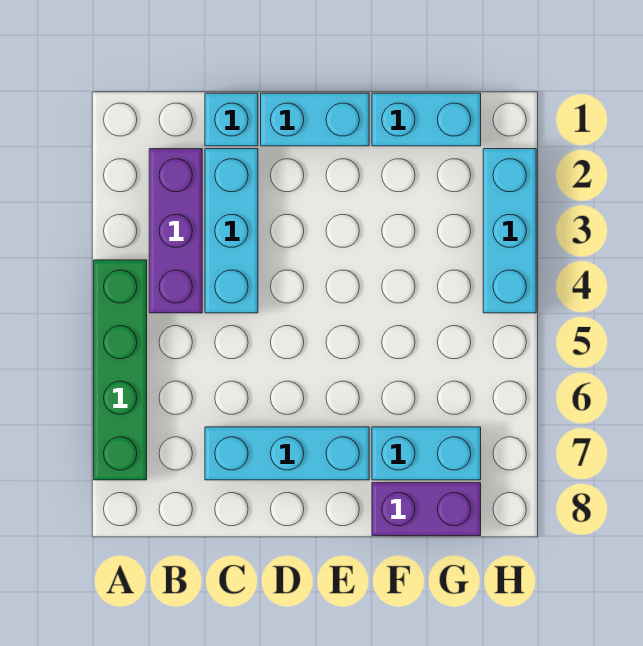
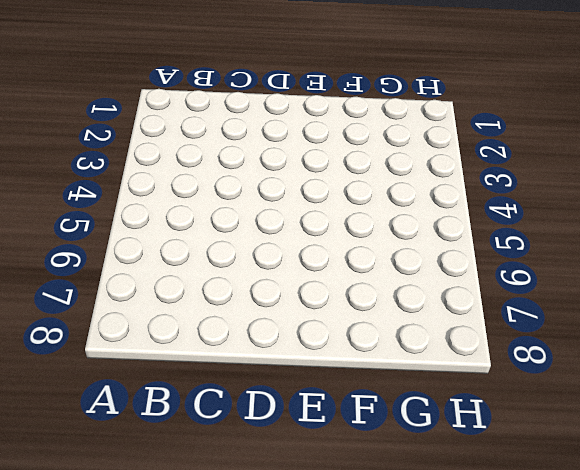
none -> green 1x4 brick [94,260,147,480]
none -> purple 1x3 brick [149,149,202,313]

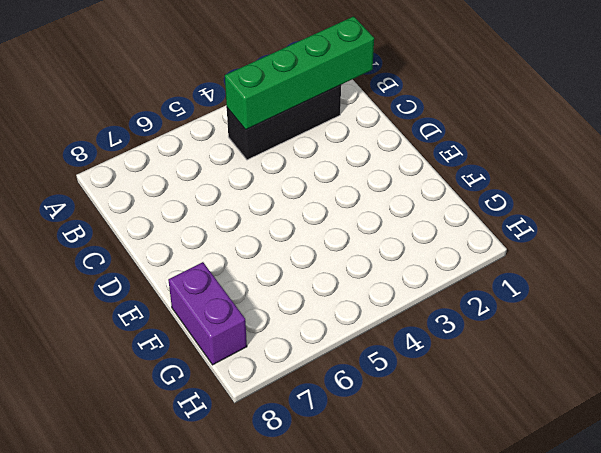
green 1x4 brick [225,16,374,130] -> green 1x4 brick moved to [94,260,147,480]
black 1x3 brick [227,85,341,160] -> purple 1x3 brick [149,149,202,313]
none -> cyan 1x1 brick [205,93,258,146]
none -> cyan 1x3 brick [205,149,258,313]

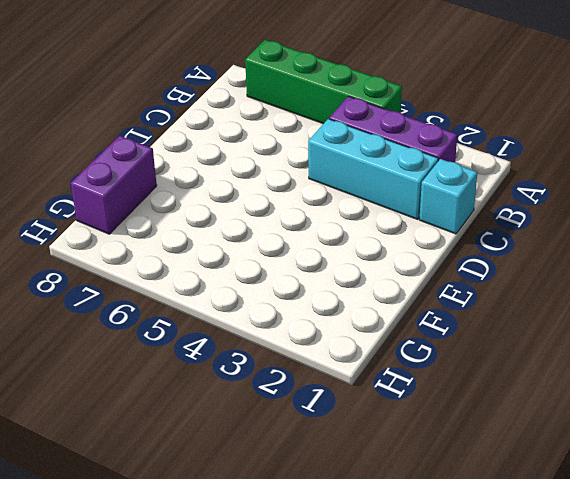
none -> cyan 1x3 brick [205,427,369,480]
none -> cyan 1x2 brick [261,93,369,146]

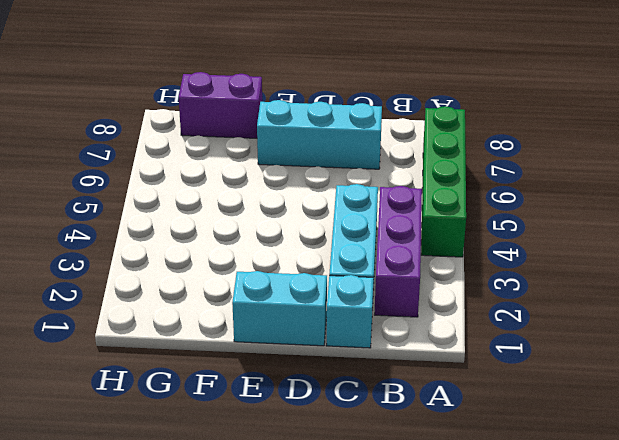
none -> cyan 1x2 brick [372,93,481,146]
none -> cyan 1x2 brick [372,427,481,480]

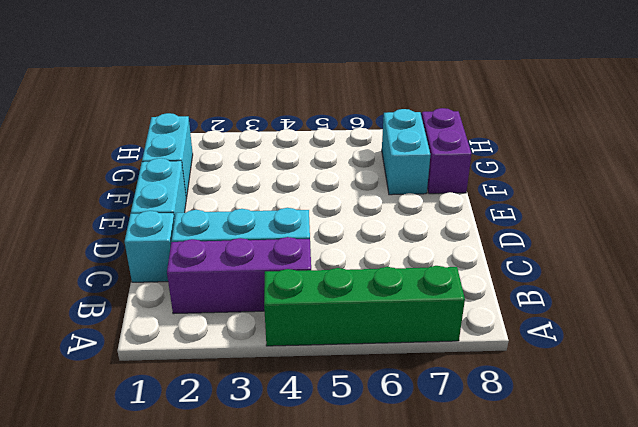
none -> cyan 1x3 brick [205,427,369,480]
none -> cyan 1x3 brick [483,149,536,313]

